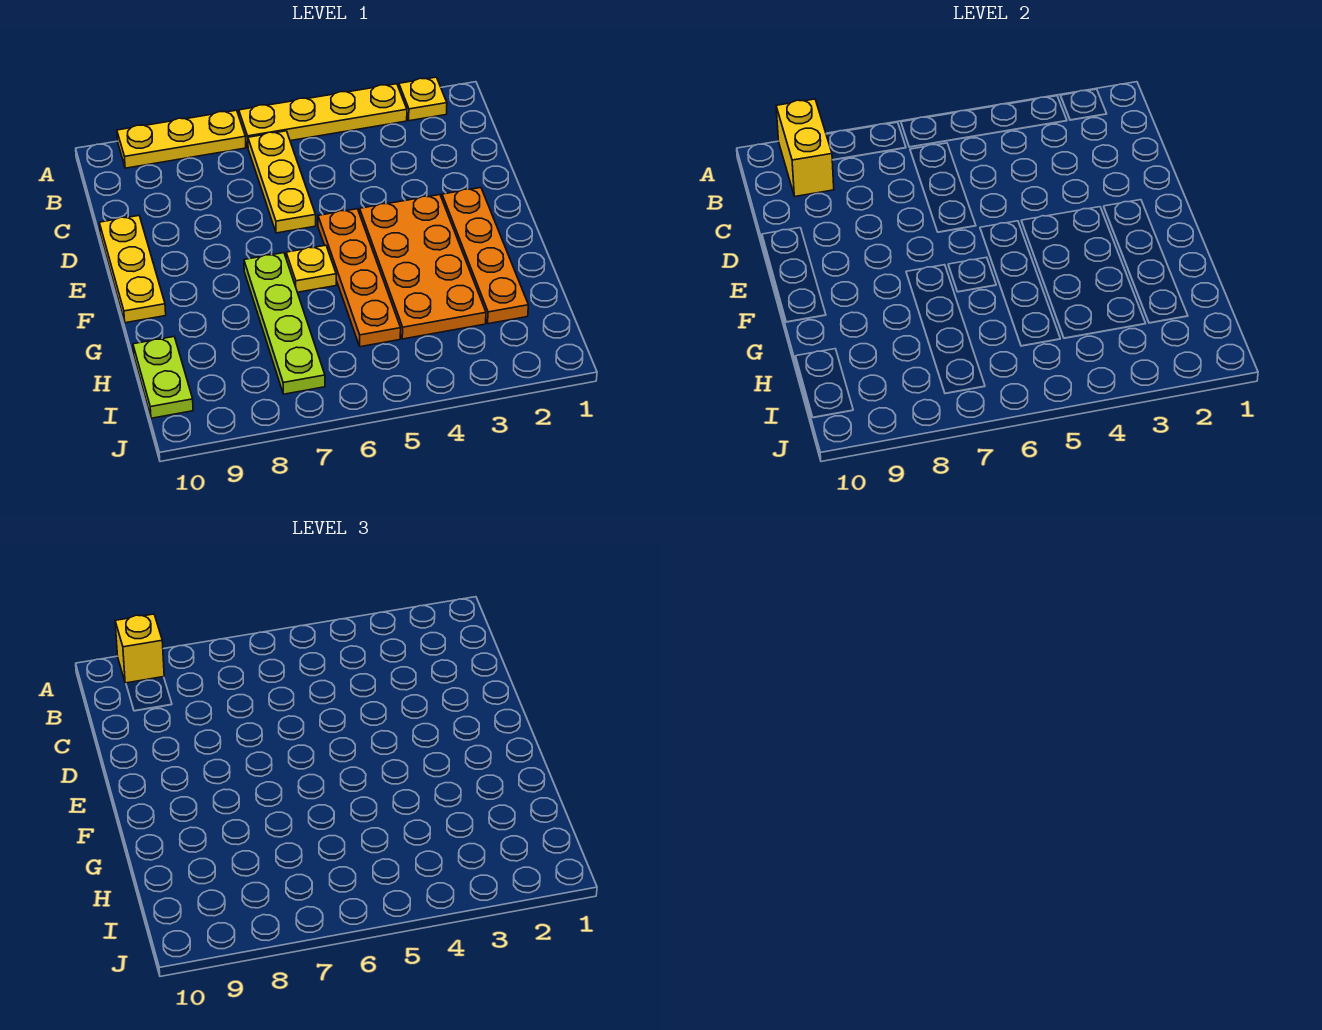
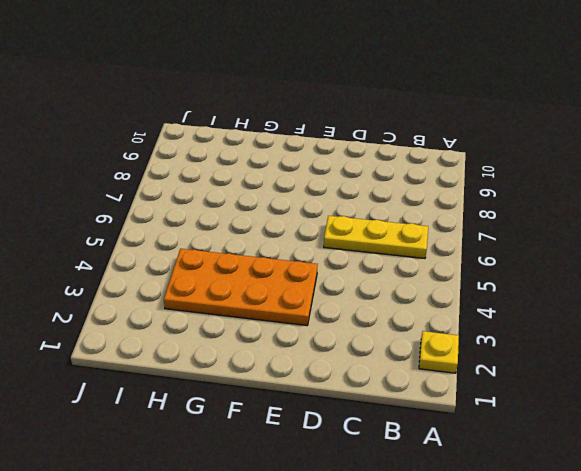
none -> yellow 1x4 plate [239,84,407,147]
none -> yellow 1x3 plate [117,110,246,168]
none -> yellow 1x3 plate [99,216,166,323]

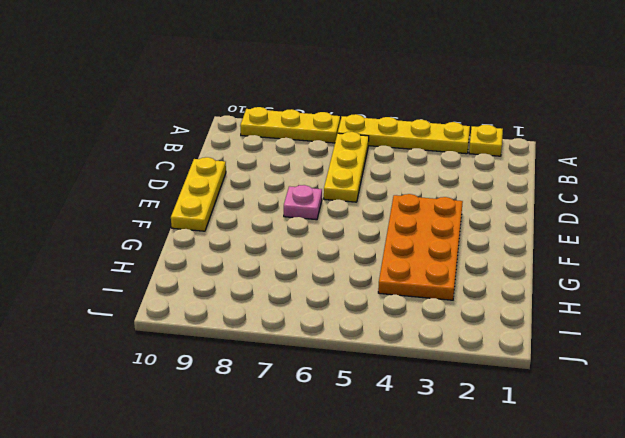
pink 1x1 plate [284,185,322,220] -> none
none -> orange 1x4 plate [442,188,528,324]
none -> orange 1x4 plate [318,209,401,347]
none -> yellow 1x1 plate [286,245,336,292]

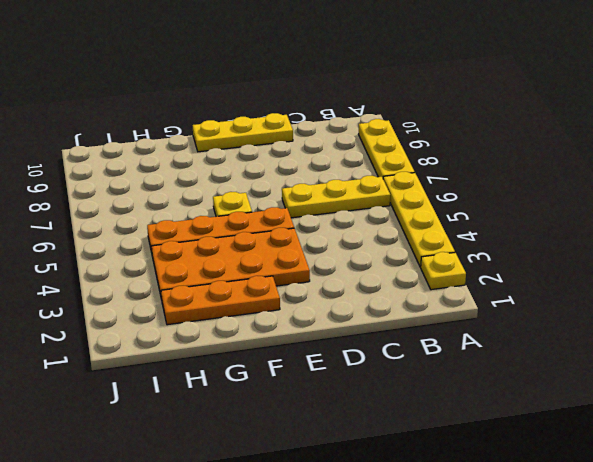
orange 1x3 plate [161,276,280,325] -> orange 1x4 plate [442,188,528,324]
none -> lime 1x4 plate [244,253,325,394]
none -> lime 1x2 plate [133,337,193,418]
none -> yellow 1x2 brick [776,99,834,196]

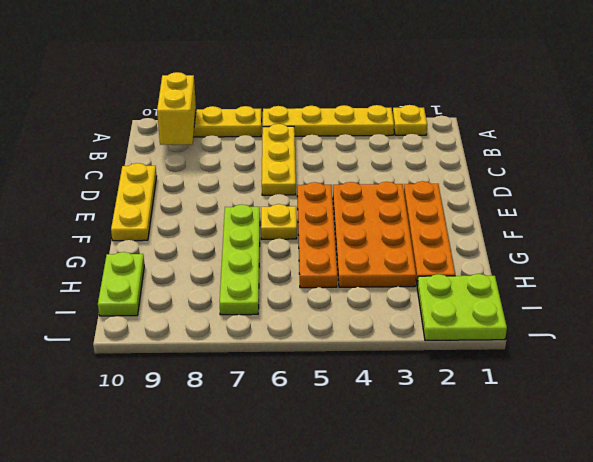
lime 2x2 plate [417,274,507,341] -> none
none -> yellow 1x1 brick [115,614,164,683]

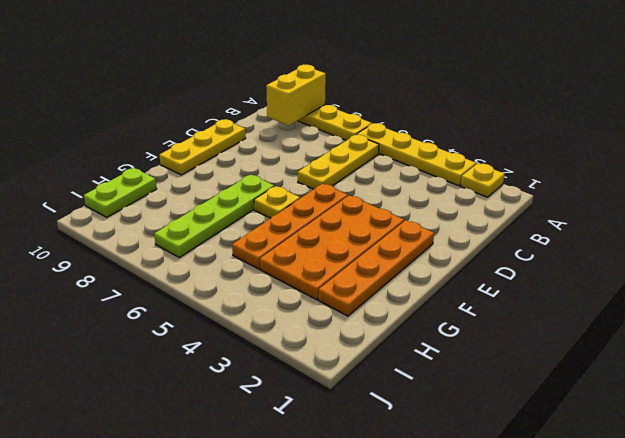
none -> yellow 1x1 brick [115,614,164,683]

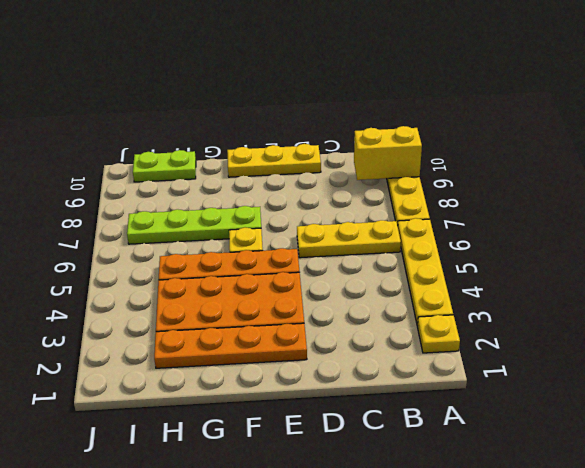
none -> yellow 1x1 brick [115,614,164,683]

